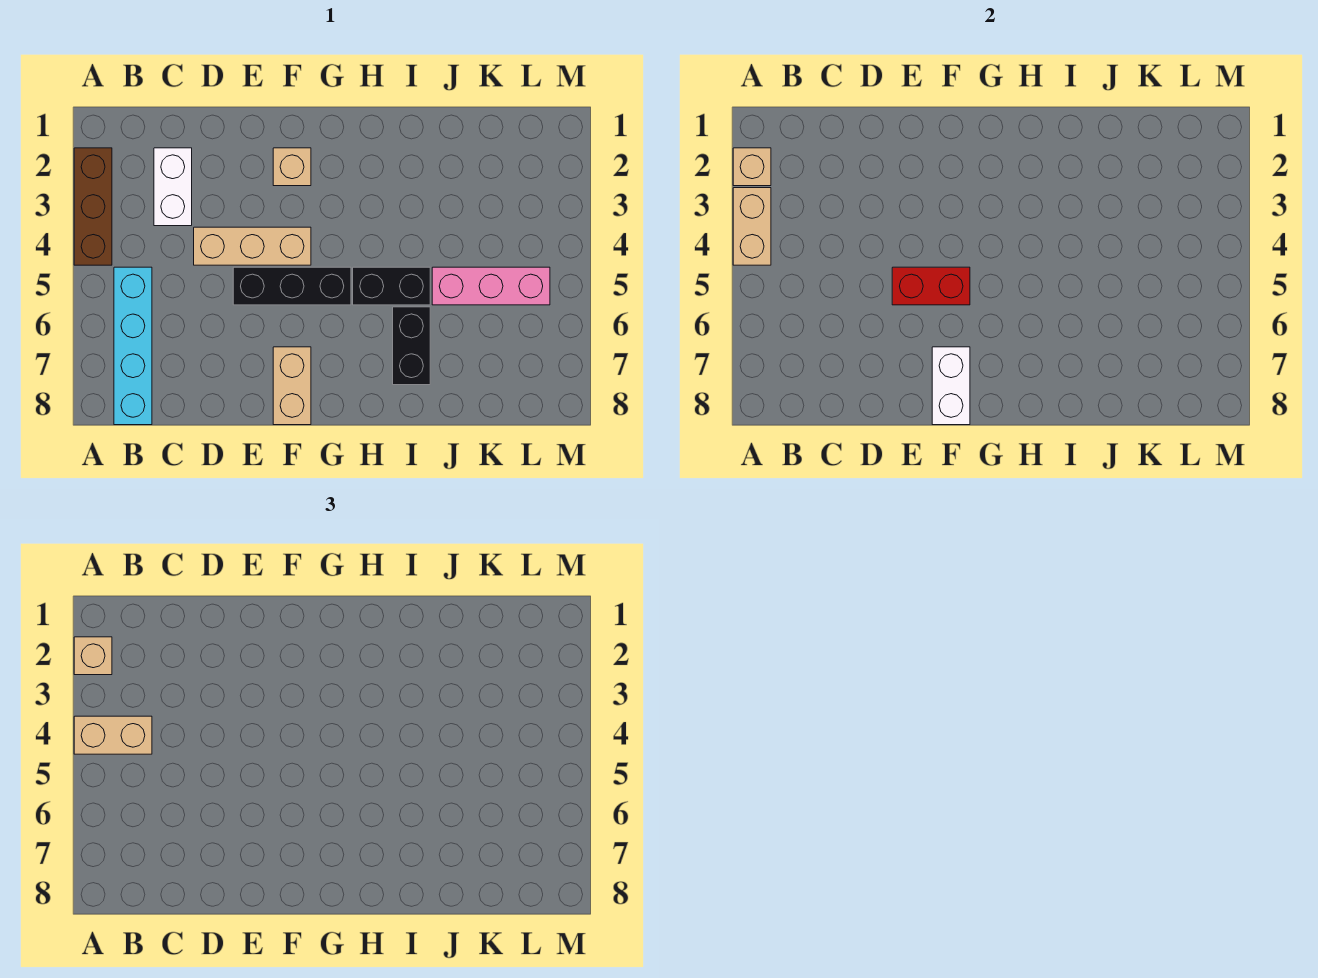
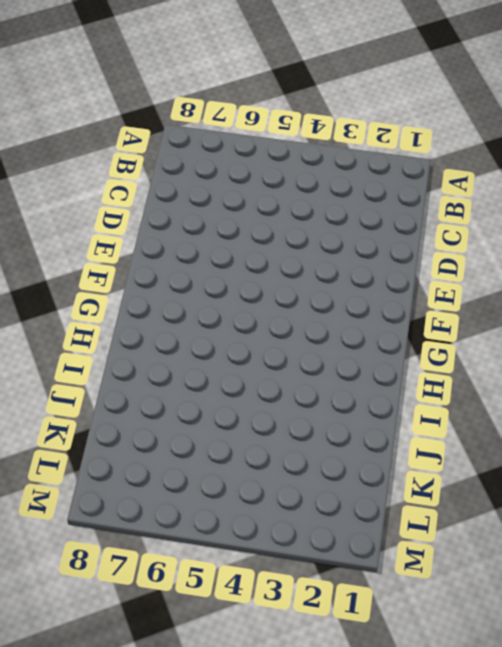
none -> brown 1x3 brick [74,148,112,265]
none -> cyan 1x4 brick [114,267,152,425]
none -> white 1x2 brick [154,148,192,226]

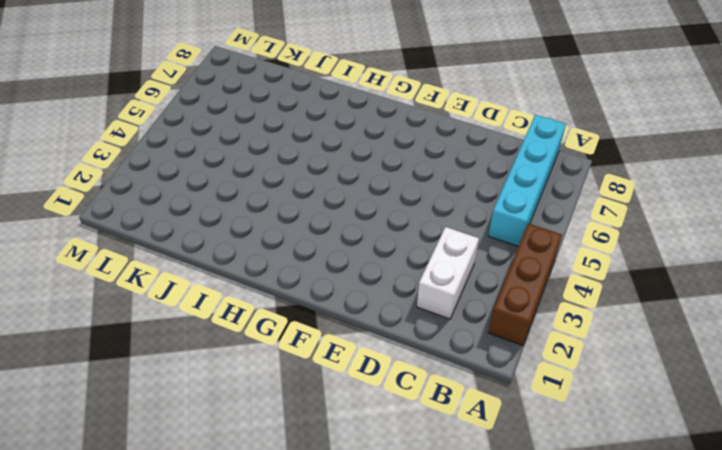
none -> tan 1x3 brick [194,227,311,265]
none -> black 1x3 brick [233,267,351,305]
none -> tan 1x1 brick [273,148,311,186]

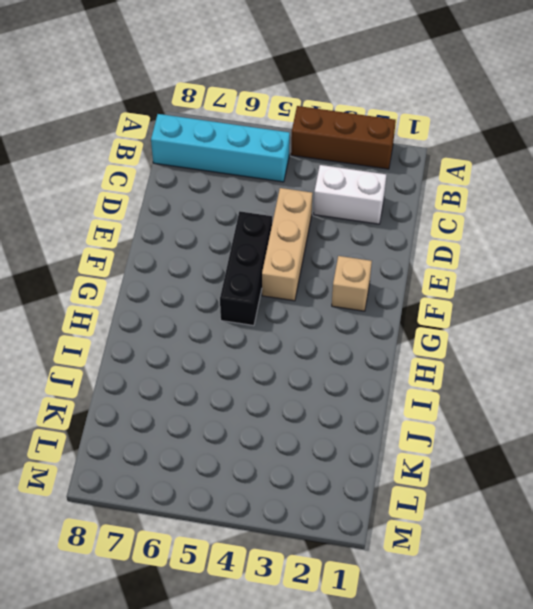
none -> tan 1x2 brick [273,347,311,425]
none -> black 1x2 brick [353,267,430,305]
none -> black 1x2 brick [393,307,430,385]

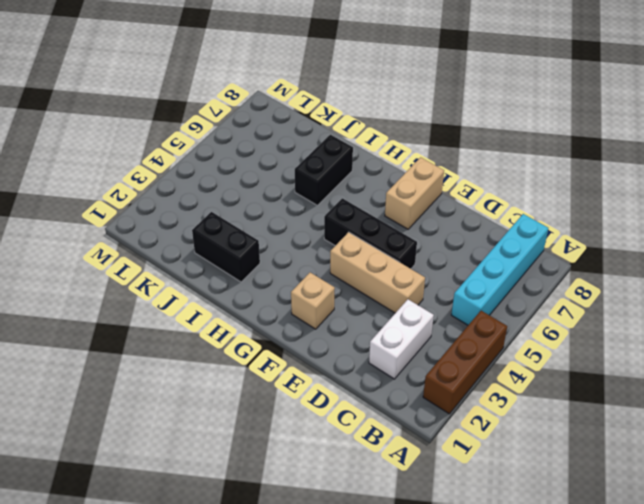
black 1x2 brick [192,212,260,282] -> black 1x2 brick moved to [353,267,430,305]
none -> pink 1x3 brick [432,267,550,305]
none -> tan 1x1 brick [733,148,771,186]
none -> tan 1x2 brick [733,188,771,265]

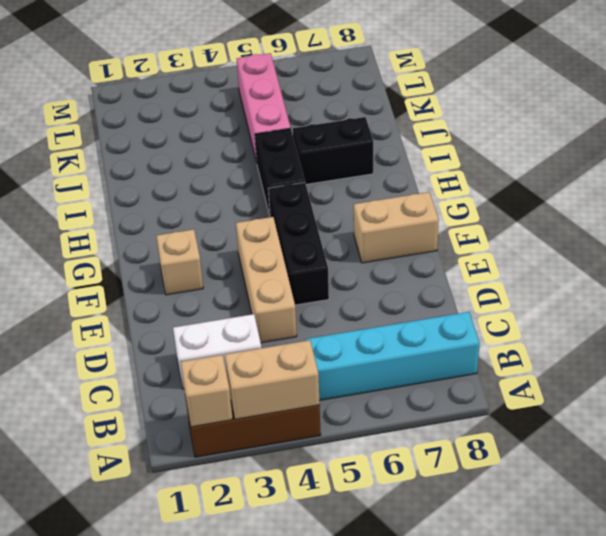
none -> red 1x2 brick [892,267,970,305]
none -> white 1x2 brick [932,347,970,425]
none -> tan 1x1 brick [74,637,112,675]

